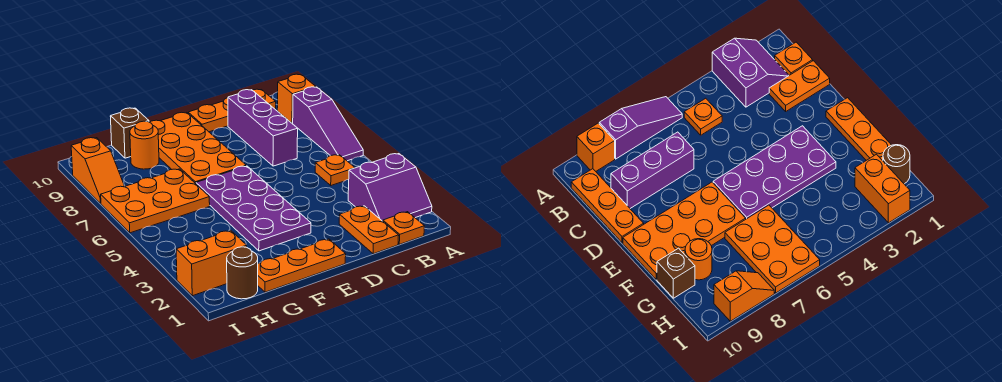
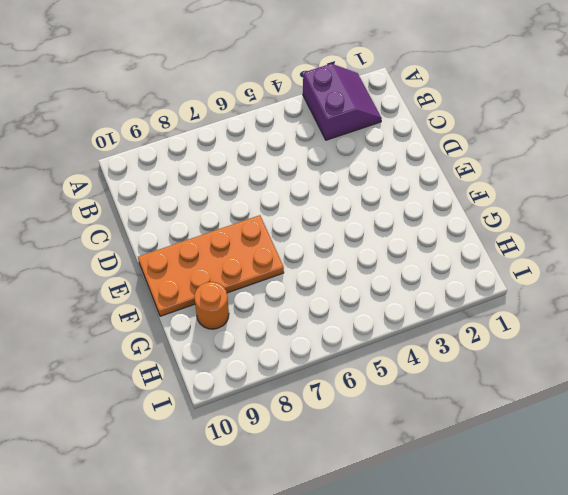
none -> purple 1x3 slope [293,87,363,161]
none -> orange 1x1 brick [277,74,316,123]
none -> orange 1x1 plate [383,212,424,244]

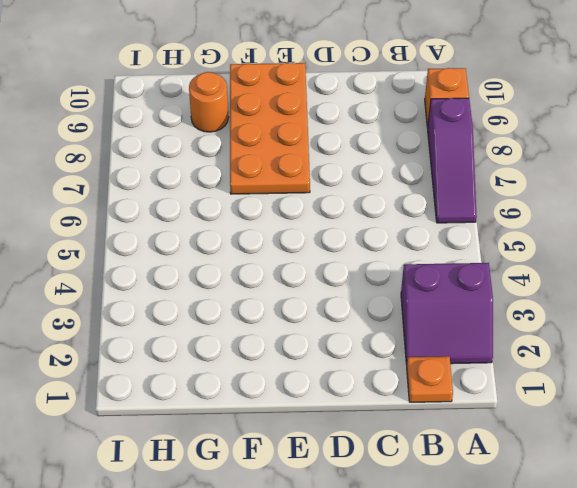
none -> orange 1x1 plate [315,155,355,185]
none -> orange 1x3 plate [188,89,276,132]
none -> orange 1x2 plate [339,206,399,254]

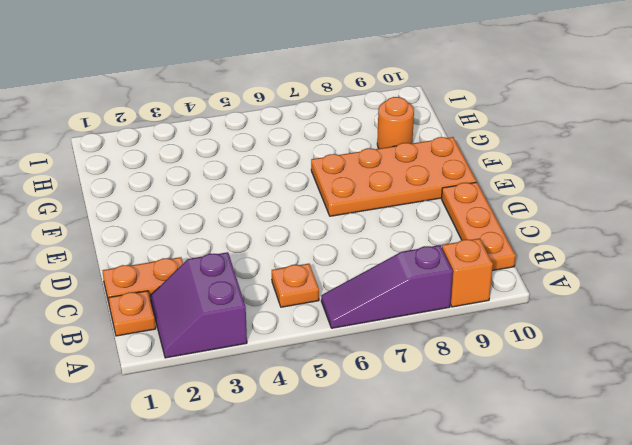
none -> purple 1x3 brick [228,90,298,166]
none -> orange 1x3 plate [258,239,346,292]
none -> purple 2x4 plate [196,166,311,251]

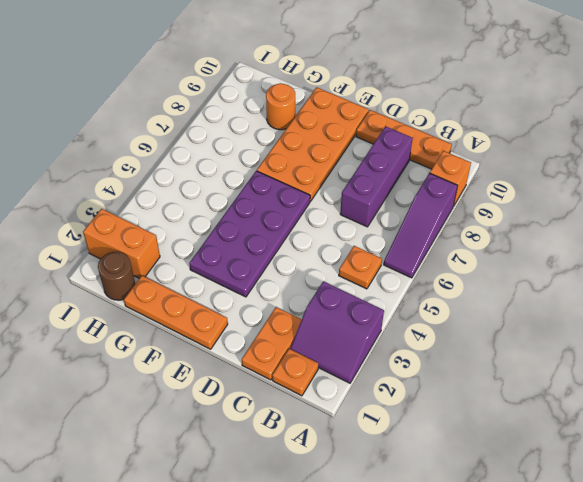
none -> orange 2x3 plate [101,169,210,233]
none -> brown 1x1 brick [110,108,149,158]
none -> orange 1x2 slope [71,138,125,203]

